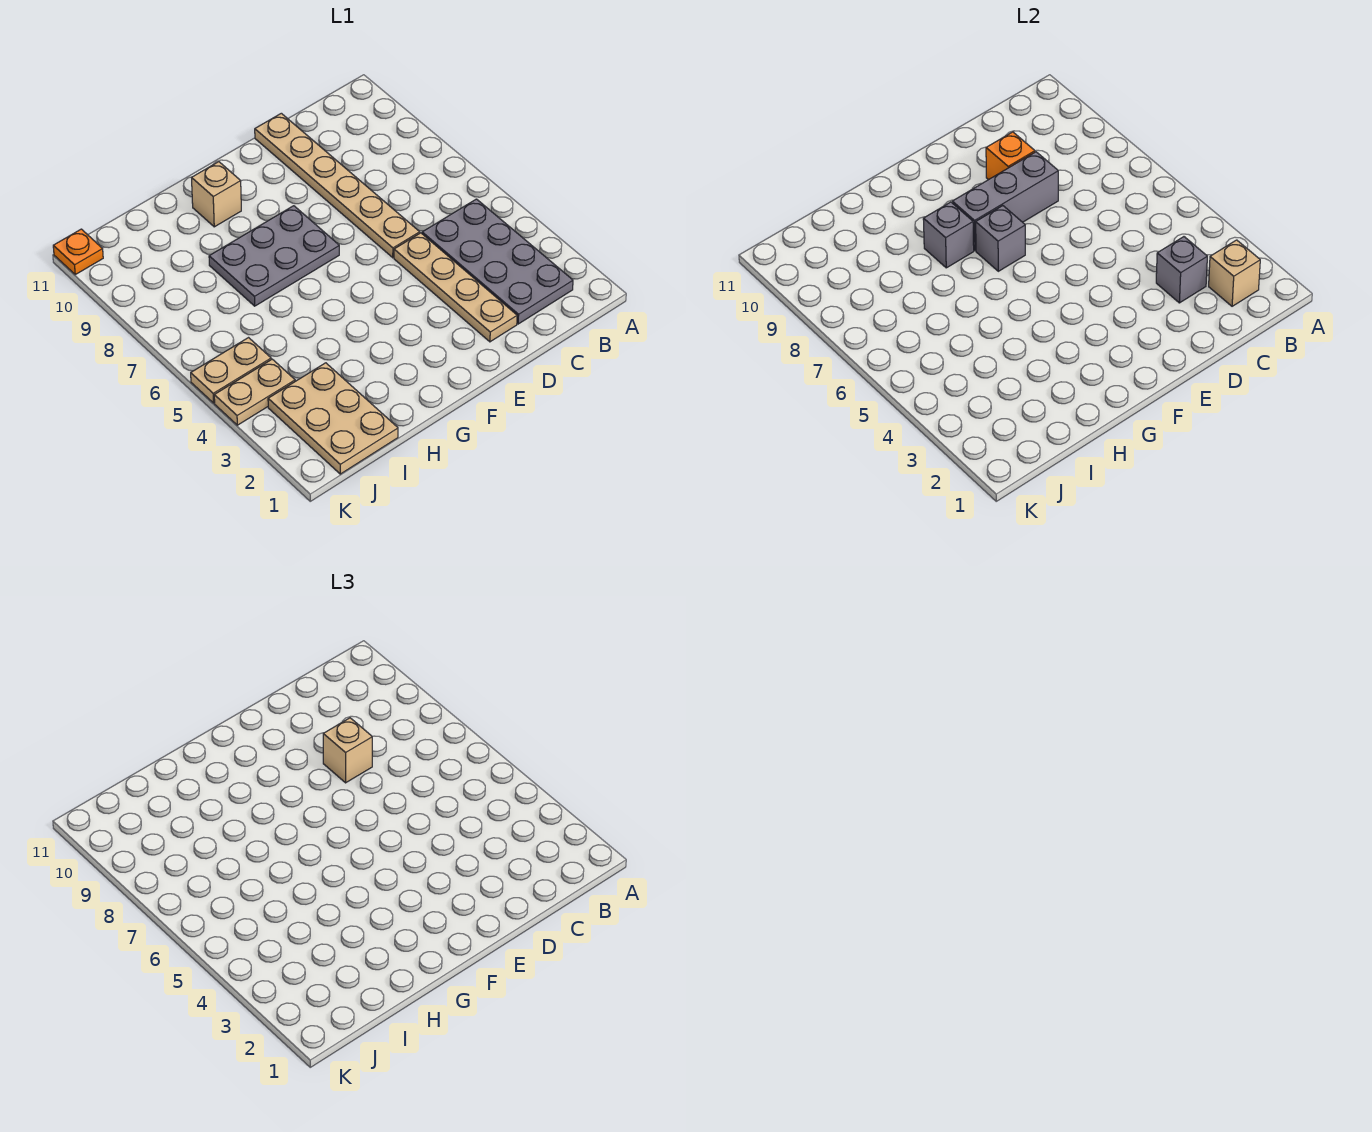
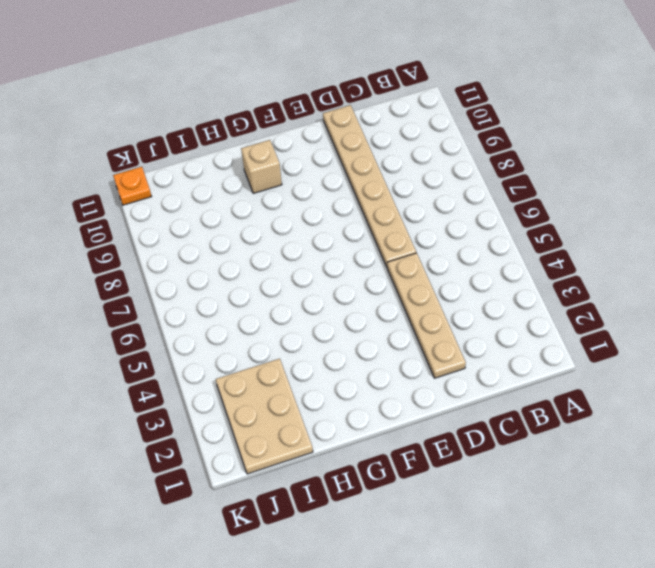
none -> grey 2x4 plate [422,199,573,324]
none -> grey 2x3 plate [209,206,339,306]
none -> tan 1x2 plate [214,359,295,425]

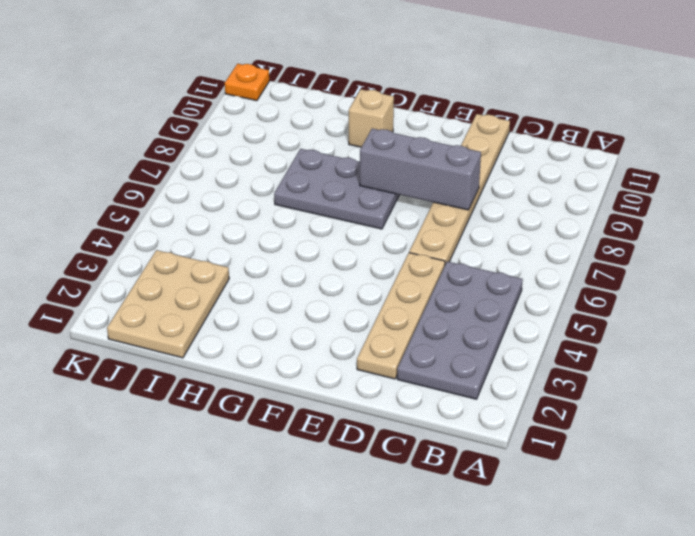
none -> tan 1x2 plate [214,359,295,425]
none -> tan 1x2 plate [191,338,271,403]
none -> tan 1x1 brick [1209,240,1260,306]

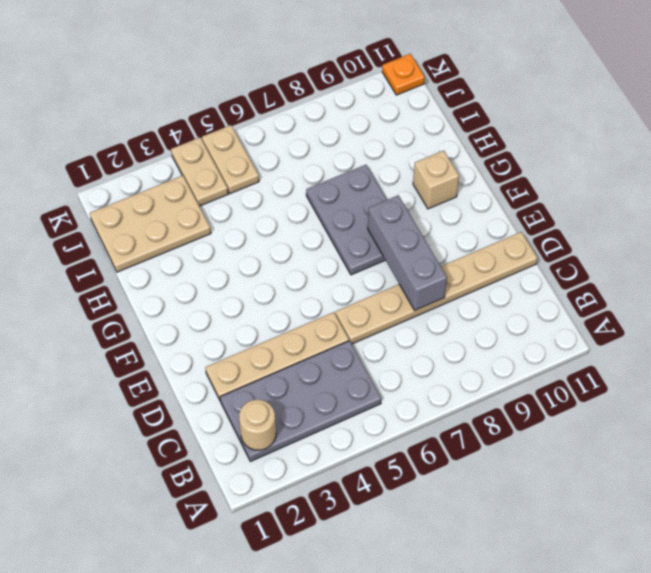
tan 1x1 round brick [239,400,276,450] -> tan 1x1 brick [1209,240,1260,306]
none -> grey 1x1 brick [1156,237,1207,303]
none -> orange 1x1 brick [986,132,1035,180]
none -> grey 1x1 brick [976,206,1025,271]

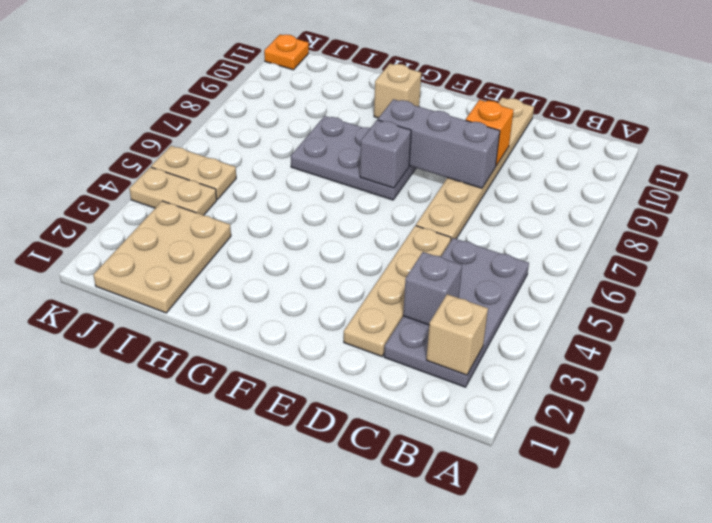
none -> grey 1x1 brick [923,202,974,268]
none -> tan 1x1 brick [323,718,372,783]

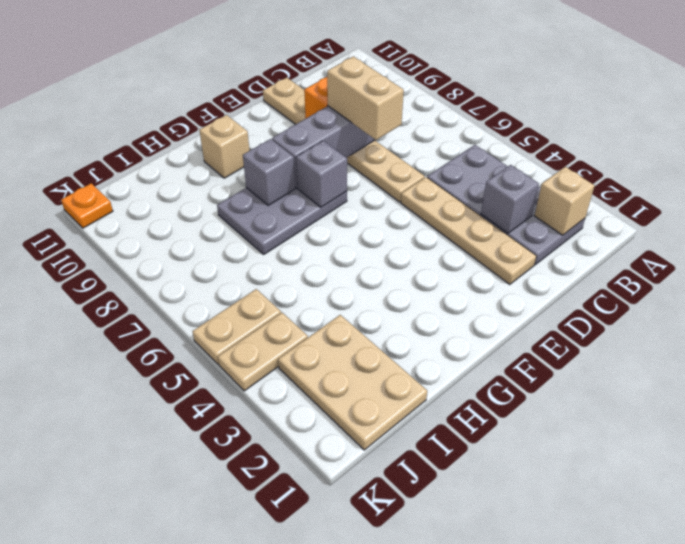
tan 1x2 brick [327,56,404,140] -> tan 1x1 brick [323,718,372,783]

